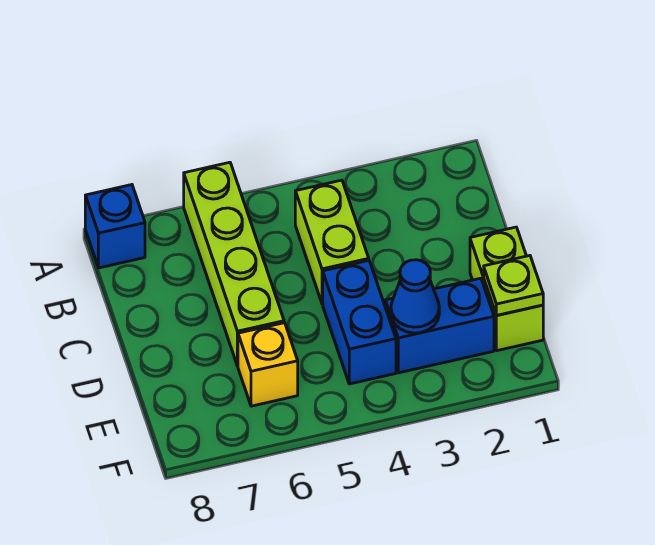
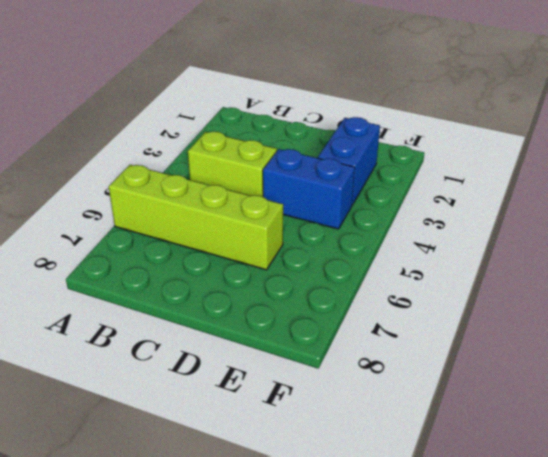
none -> blue 1x1 brick [85,185,145,268]
none -> lime 1x2 brick [470,227,543,351]

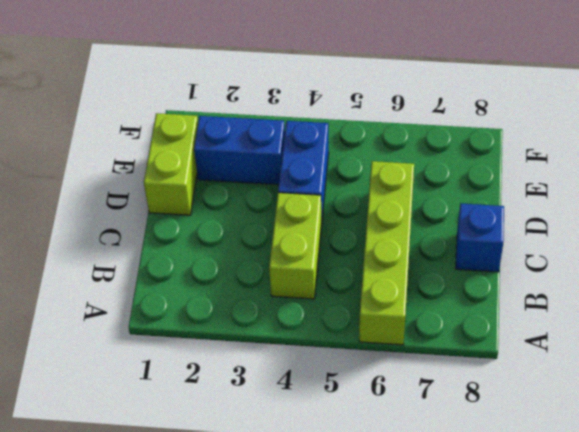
blue 1x1 brick [456,203,504,272] -> blue 1x1 brick moved to [85,185,145,268]
none -> yellow 1x1 brick [238,323,298,406]
none -> lime 1x1 plate [484,256,543,316]

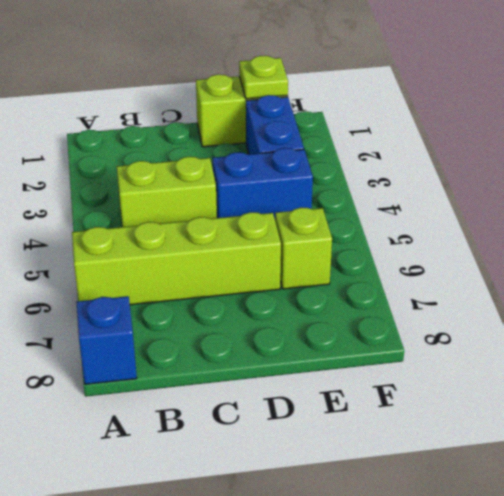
lime 1x1 brick [275,207,332,289] -> yellow 1x1 brick [238,323,298,406]
none -> blue 1x1 cone [391,260,439,333]

